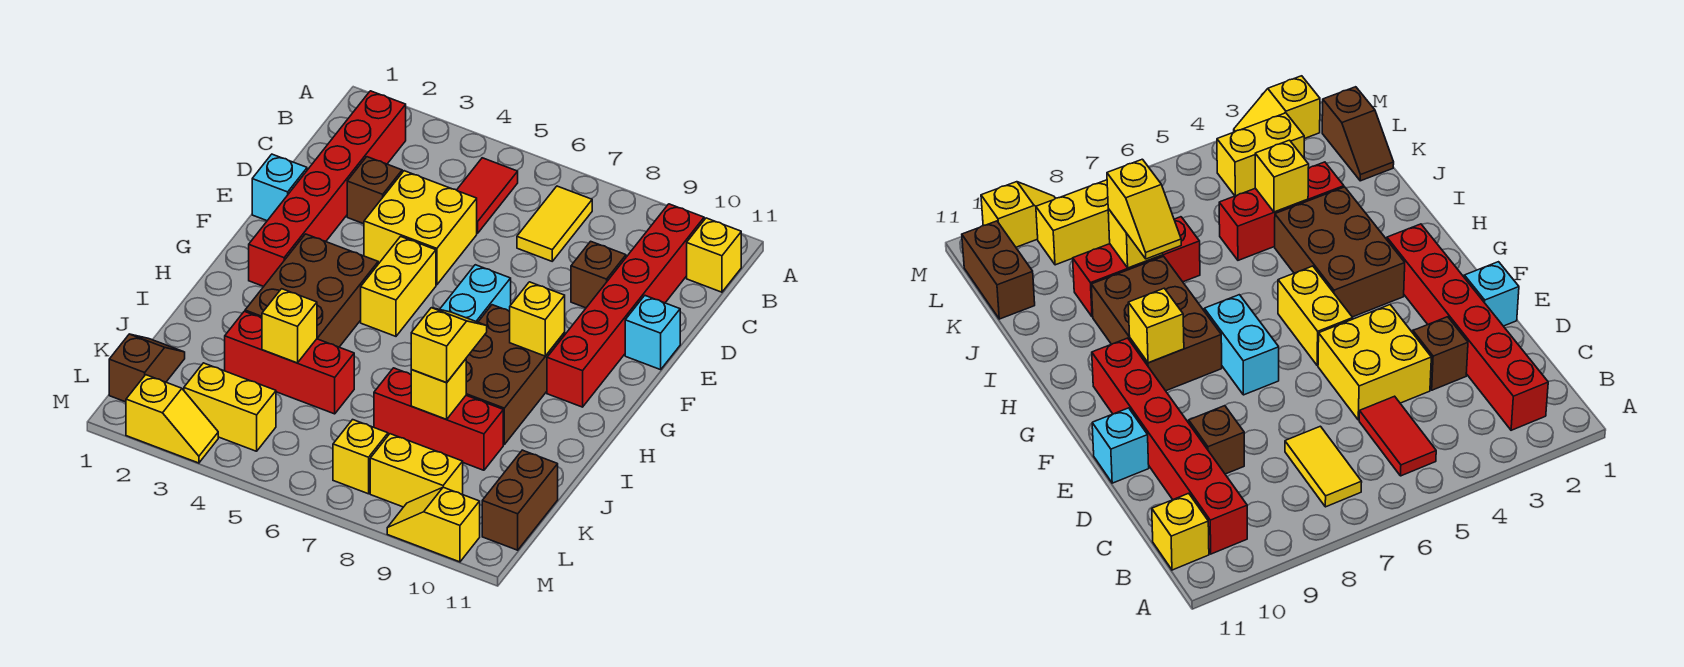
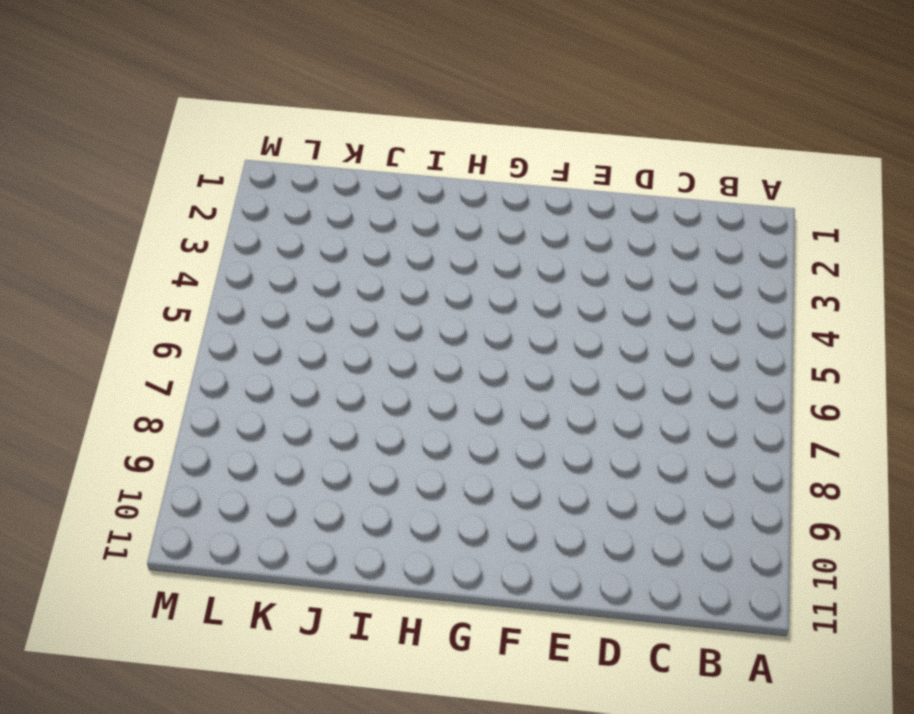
none -> red 1x6 brick [249,91,406,286]
none -> red 1x2 tile [457,158,518,233]
none -> yellow 1x2 tile [517,186,592,261]

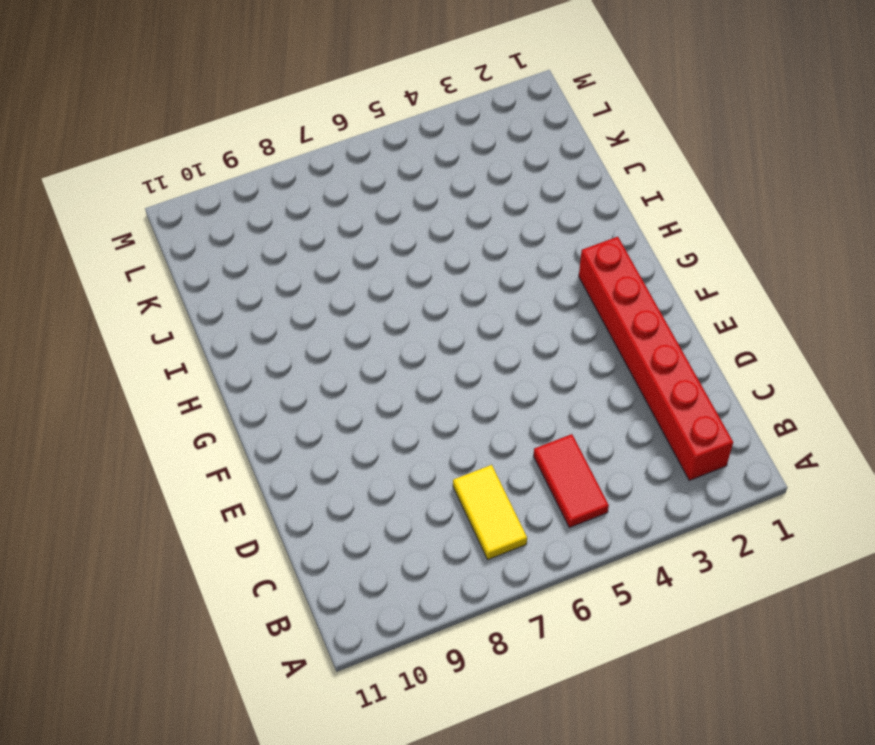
none -> red 1x6 brick [547,204,704,407]
none -> yellow 1x1 brick [687,218,741,292]
none -> brown 1x1 brick [347,157,402,224]

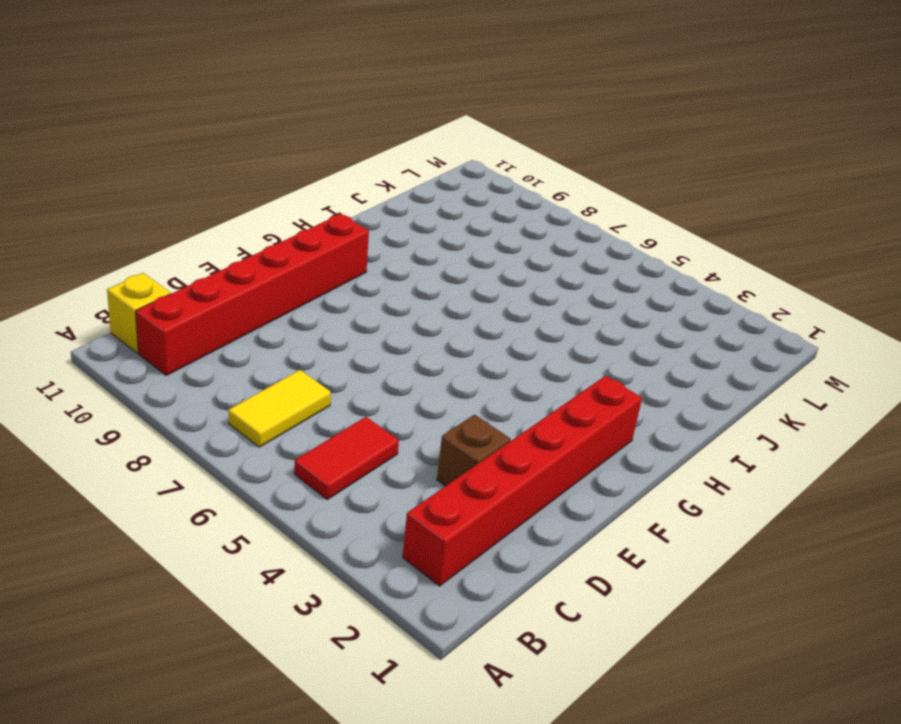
none -> yellow 2x2 brick [364,171,477,285]
none -> brown 1x1 brick [571,241,626,308]
none -> cyan 1x1 brick [252,154,307,221]

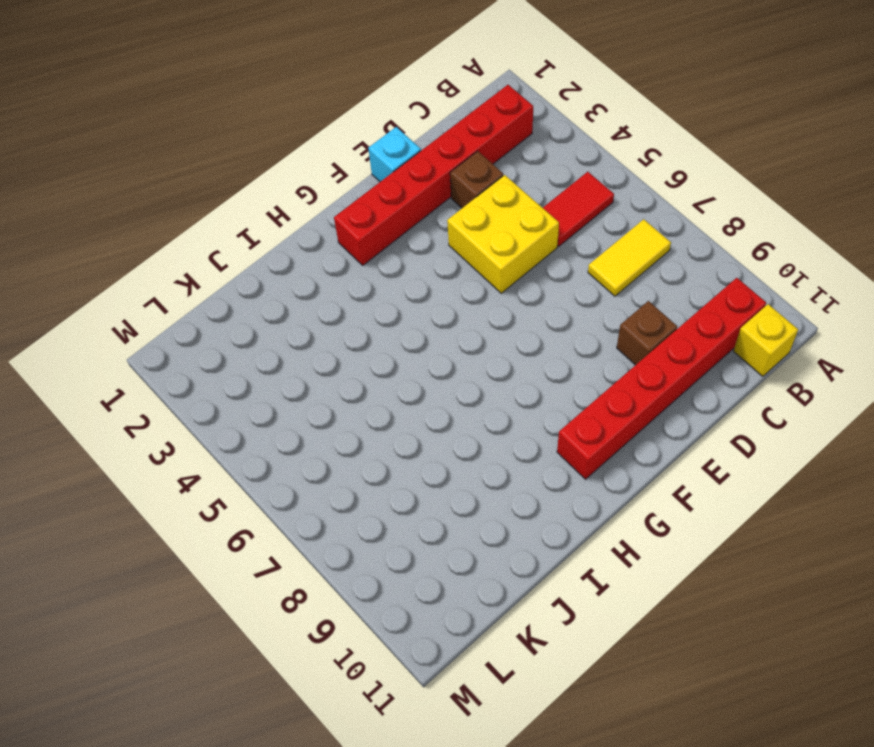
none -> cyan 1x1 brick [625,296,680,370]
none -> yellow 1x2 brick [361,237,436,336]
none -> cyan 1x2 brick [440,265,511,322]

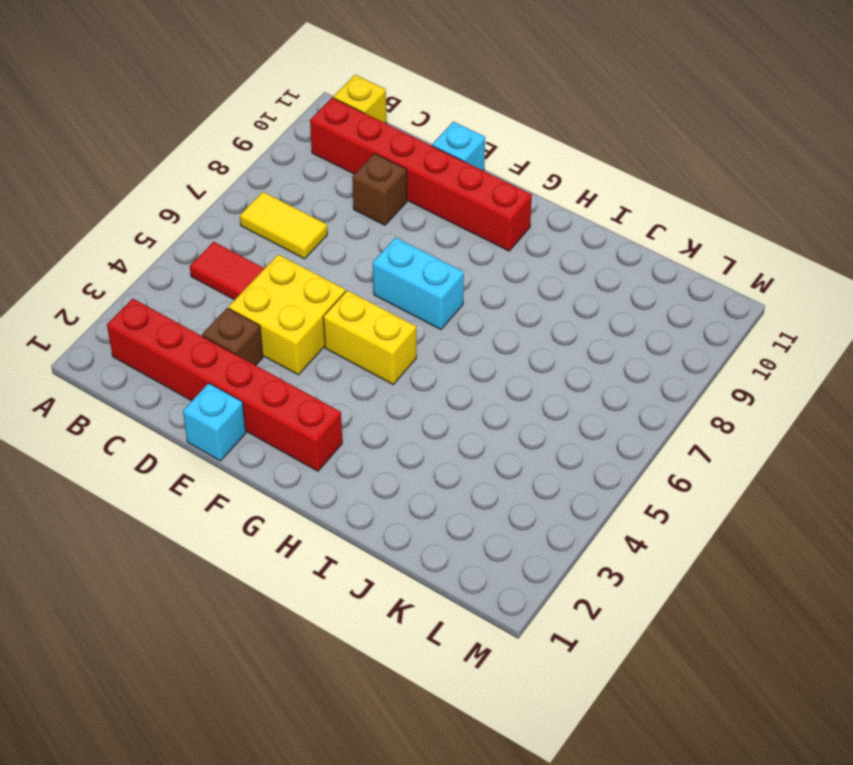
none -> brown 2x3 brick [245,234,378,347]
none -> brown 2x3 brick [466,305,565,444]
none -> red 1x3 brick [225,311,354,414]

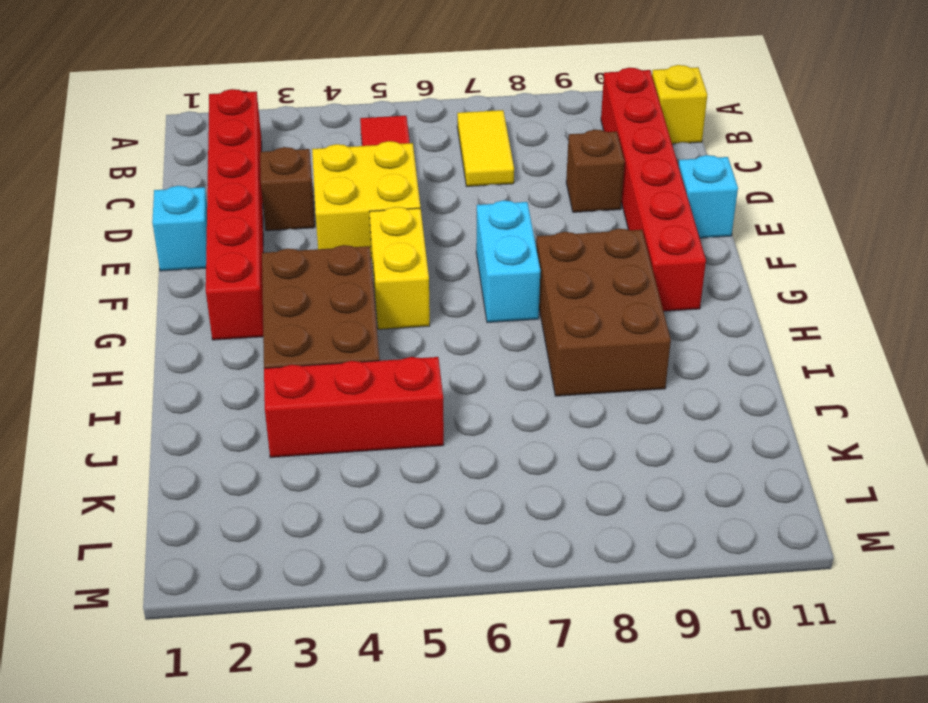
none -> red 1x3 brick [374,368,503,470]
none -> brown 1x2 slope [109,334,185,402]
none -> brown 1x2 brick [482,450,558,550]

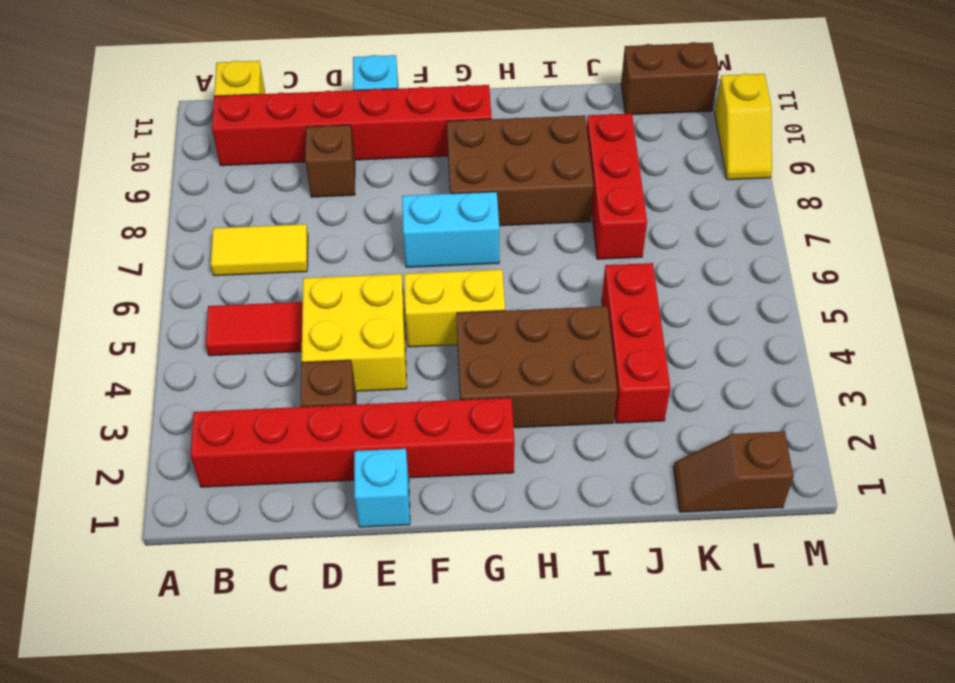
none -> yellow 1x2 brick [184,363,276,451]
none -> yellow 1x1 brick [333,420,388,494]
none -> yellow 1x2 brick [370,434,463,507]

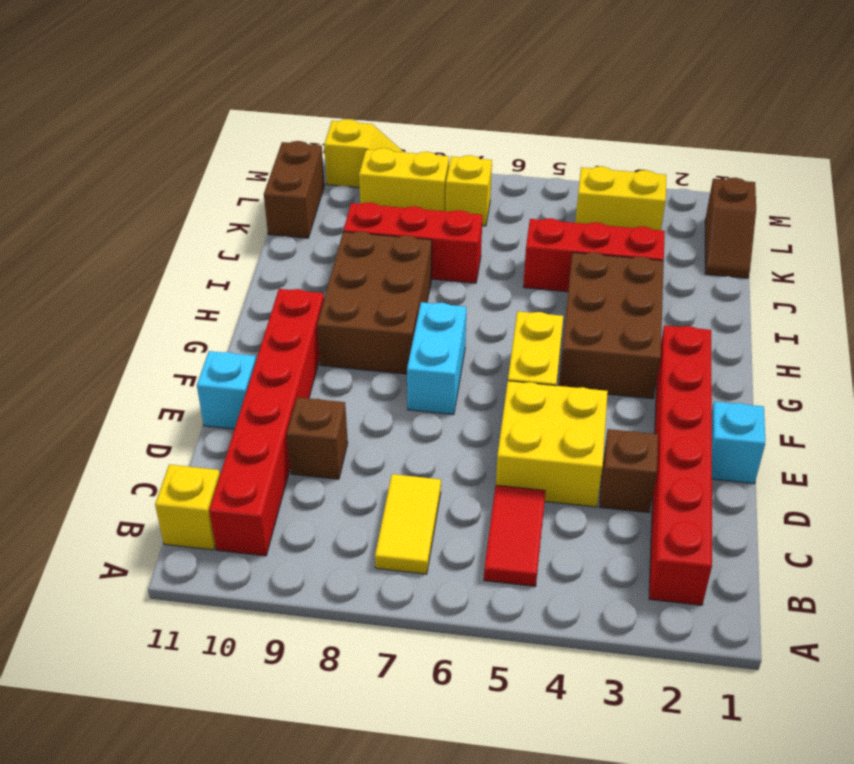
none -> yellow 1x2 slope [126,375,218,463]
none -> yellow 1x1 brick [509,282,565,356]
none -> yellow 1x1 brick [262,289,317,363]

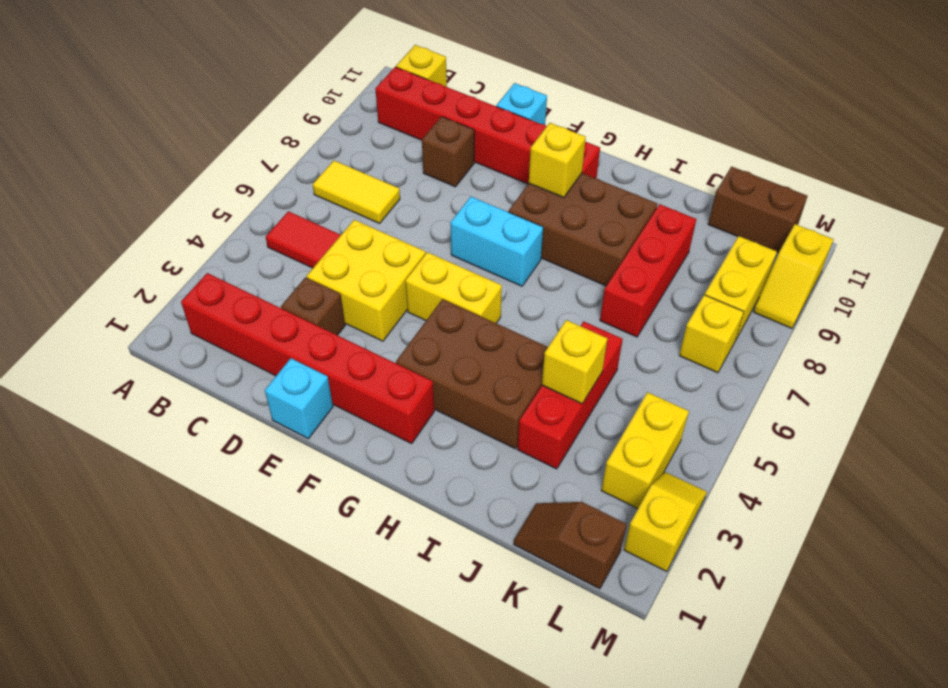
none -> yellow 1x1 brick [411,359,466,419]
none -> yellow 1x2 slope [411,308,487,383]

